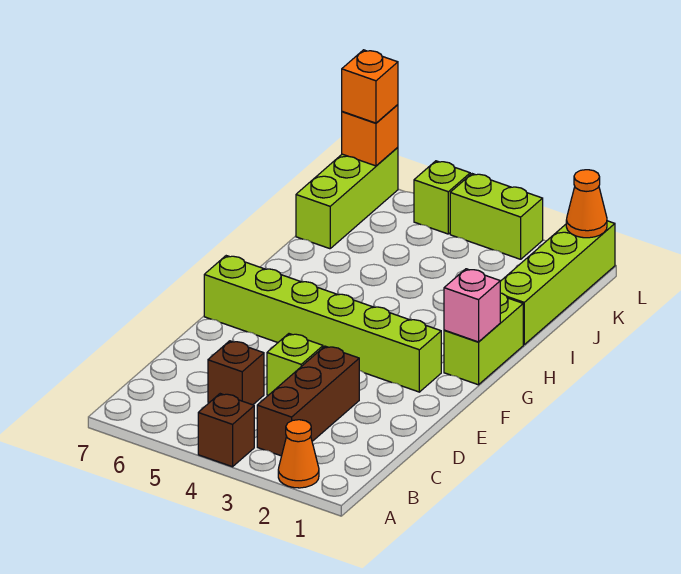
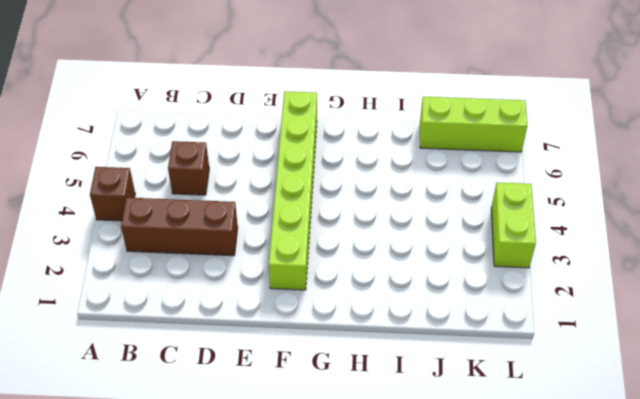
none -> orange 1x1 cone [278,420,319,488]
none -> lime 1x1 brick [267,334,323,395]
none -> lime 1x2 brick [444,293,523,385]

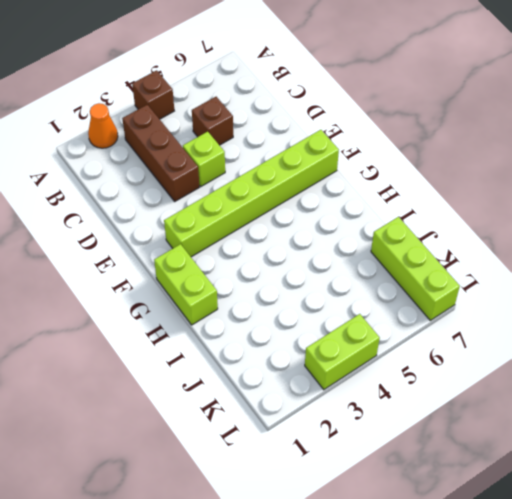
none -> lime 1x4 brick [500,221,615,345]
none -> lime 1x1 brick [414,161,470,234]
none -> pink 1x1 brick [444,269,500,342]

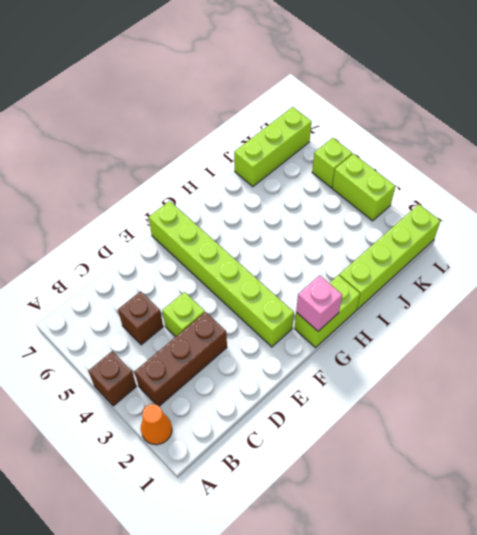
none -> orange 1x1 cone [566,170,607,238]
none -> orange 1x1 brick [342,105,398,166]
none -> orange 1x1 brick [342,50,398,123]

